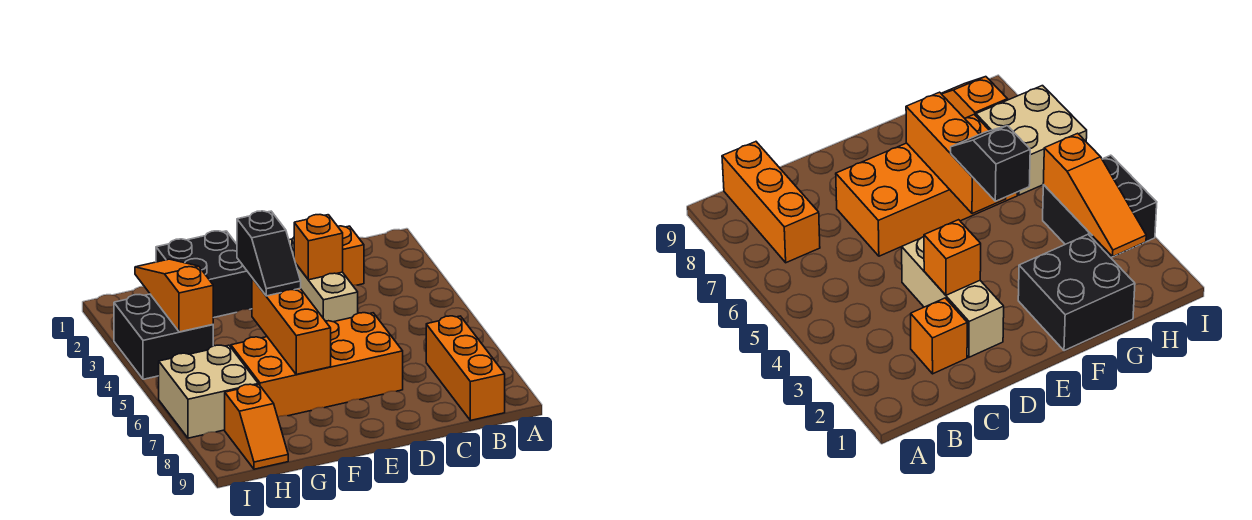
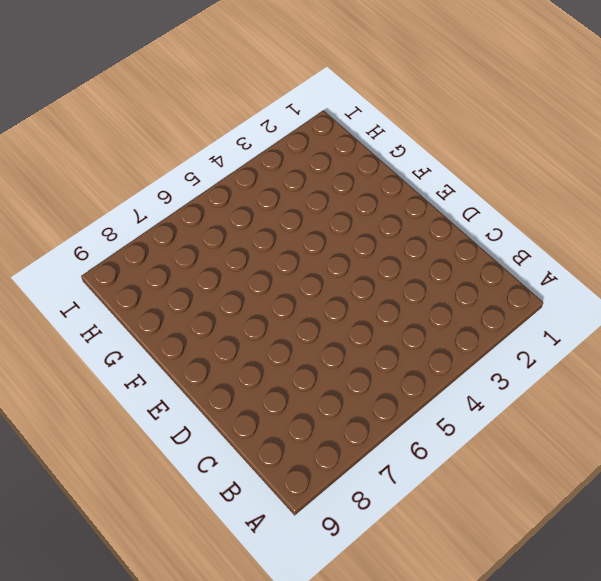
none -> orange 1x3 brick [426,316,505,421]
none -> orange 1x1 brick [338,226,364,285]
none -> tan 1x3 brick [289,238,358,322]

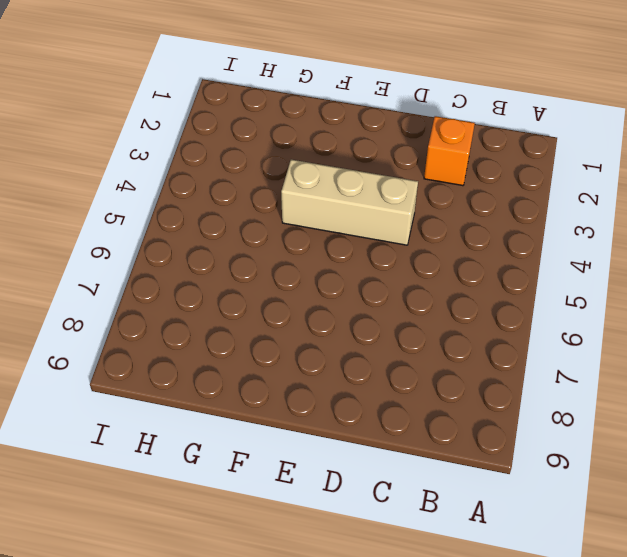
tan 1x3 brick [281,160,418,245] -> tan 1x3 brick turned to [289,238,358,322]
none -> orange 1x3 brick [426,316,505,421]
none -> orange 2x4 brick [231,313,403,417]
none -> black 2x2 brick [156,231,252,318]

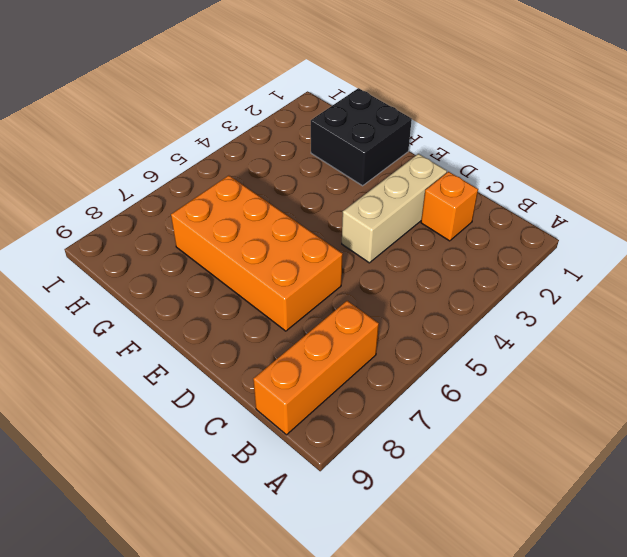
none -> black 2x2 brick [114,294,213,379]
none -> tan 2x2 brick [159,345,258,438]
none -> orange 1x2 slope [225,384,288,469]

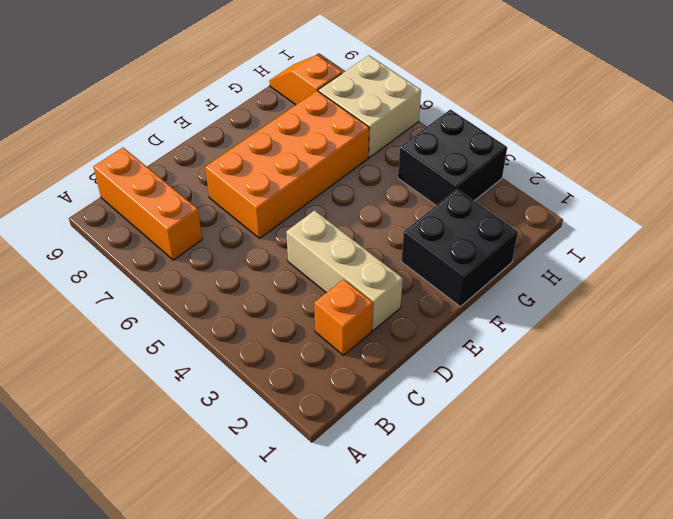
none -> orange 1x1 brick [294,215,343,280]
none -> orange 1x3 brick [252,278,331,374]
none -> orange 1x3 slope [135,259,213,332]

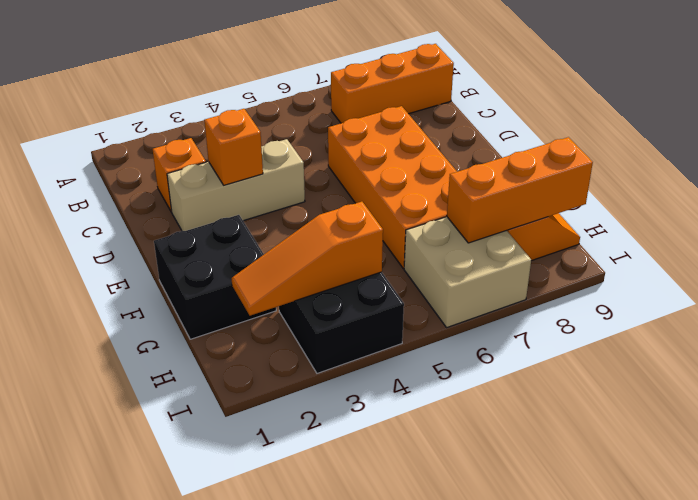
orange 1x3 brick [447,137,593,243] -> orange 1x3 brick moved to [252,278,331,374]
none -> black 1x2 slope [237,211,301,296]

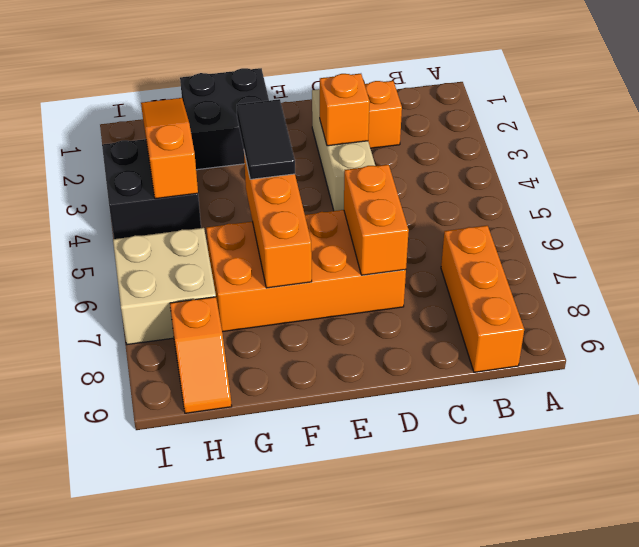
orange 1x2 brick [344,164,409,275] -> none
black 1x2 tile [237,99,295,179] -> black 1x2 slope [237,211,301,296]

